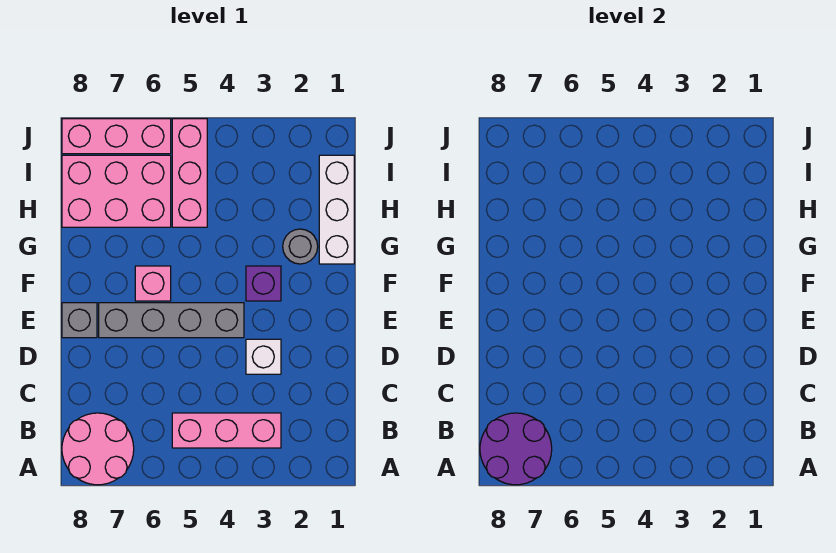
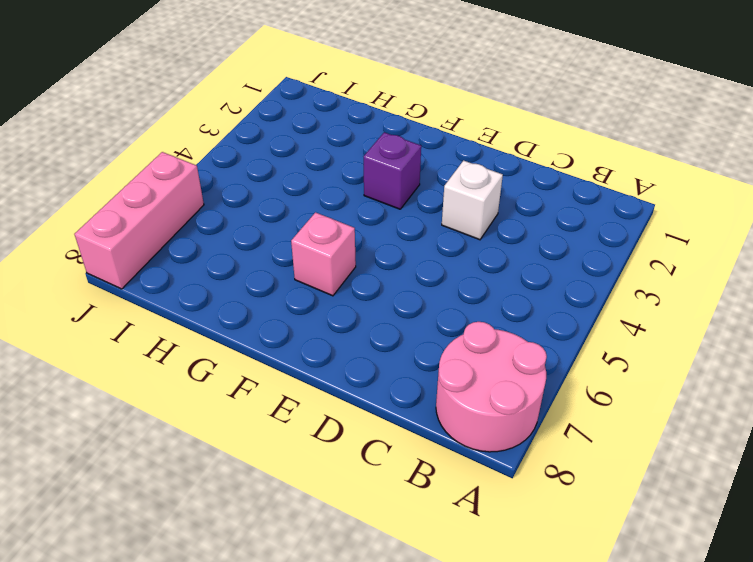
none -> pink 1x3 brick [172,413,281,448]
none -> grey 1x4 brick [99,303,244,338]
none -> grey 1x1 brick [62,303,97,338]

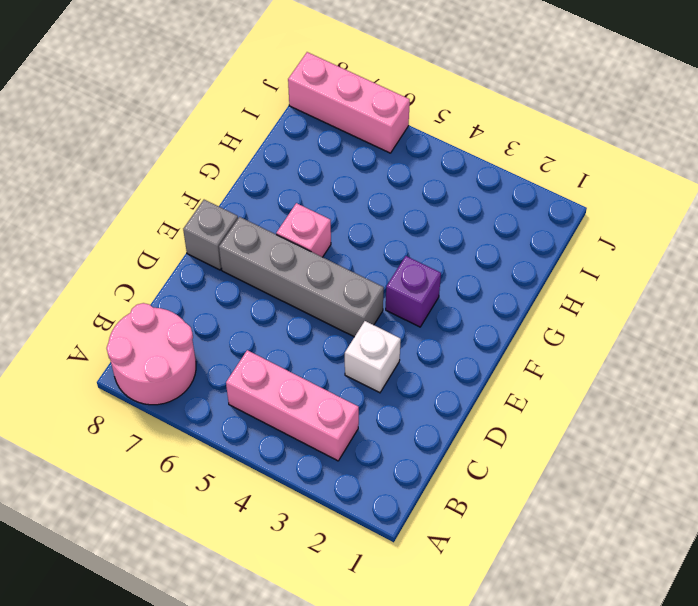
none -> white 1x3 brick [319,155,354,264]
none -> grey 1x1 round brick [283,229,318,264]
none -> pink 1x3 brick [172,119,207,227]

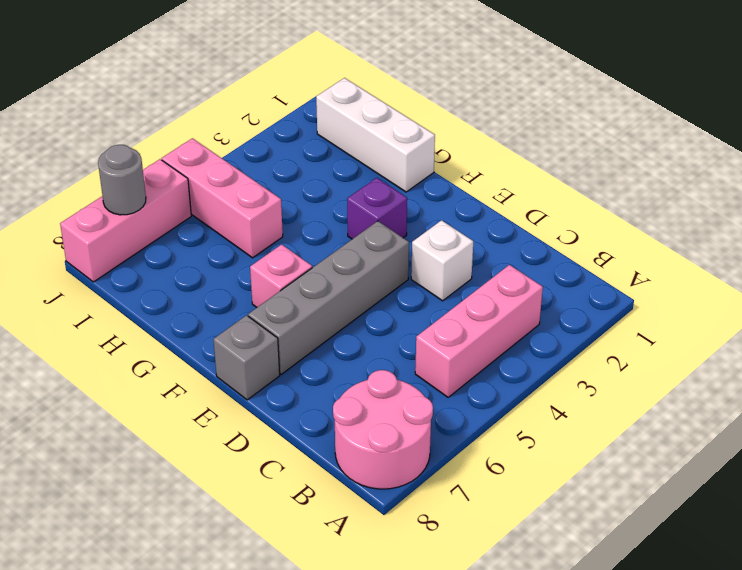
grey 1x1 round brick [98,145,146,215] -> grey 1x1 round brick moved to [283,229,318,264]
none -> pink 2x3 brick [62,155,171,227]
none -> purple 2x2 round brick [480,413,552,485]

